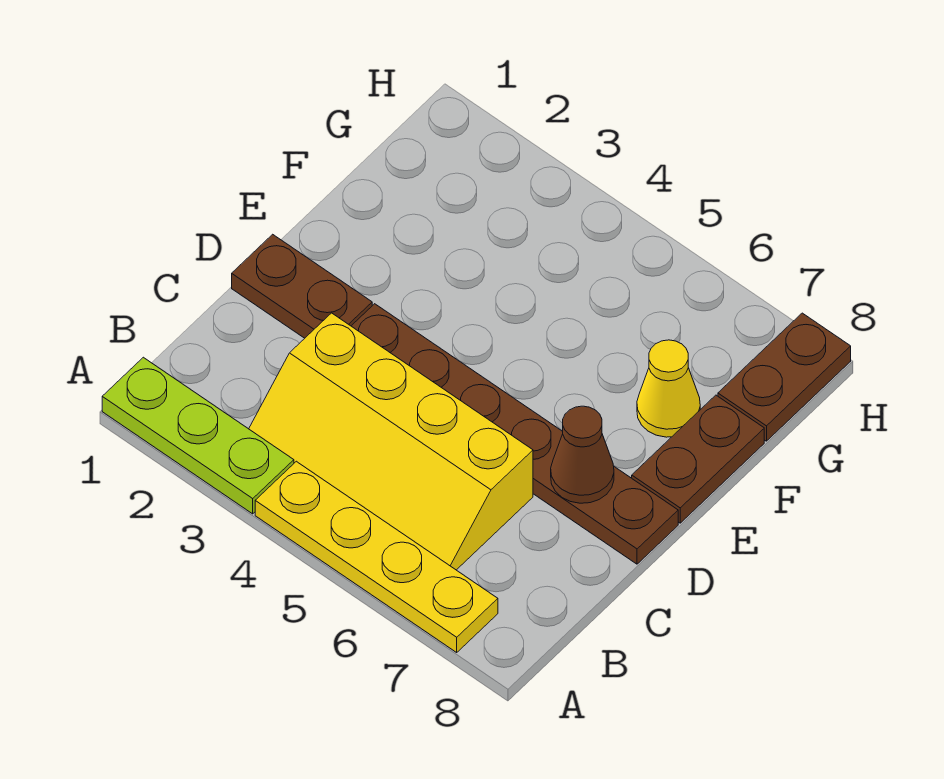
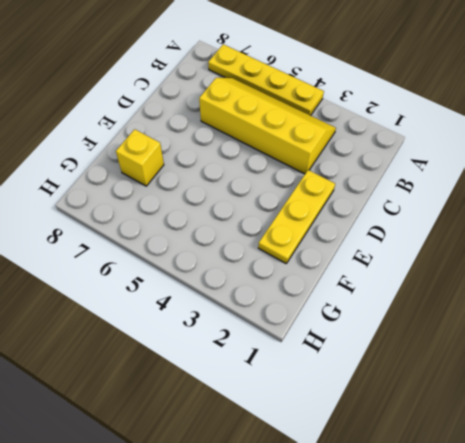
yellow 1x3 plate [258,170,335,263] -> brown 1x2 plate [232,234,372,338]
yellow 1x1 brick [116,129,164,186] -> yellow 1x1 cone [637,340,700,437]
none -> lime 1x3 plate [102,357,294,514]
none -> brown 1x6 plate [352,304,678,564]

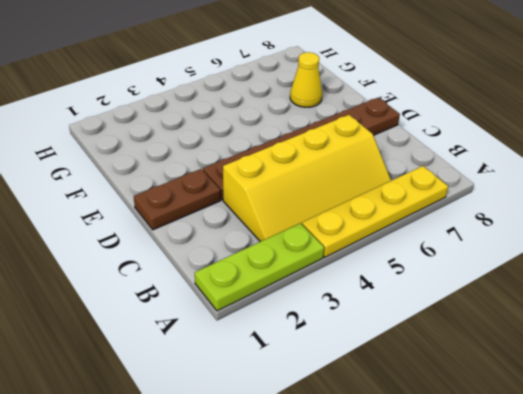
none -> brown 1x2 plate [632,395,764,523]
none -> brown 1x2 plate [718,313,851,441]

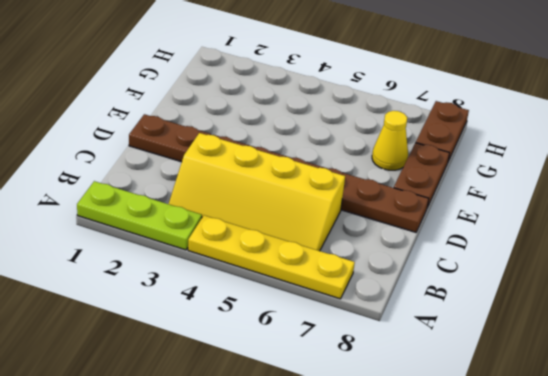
none -> brown 1x1 cone [551,406,614,503]

